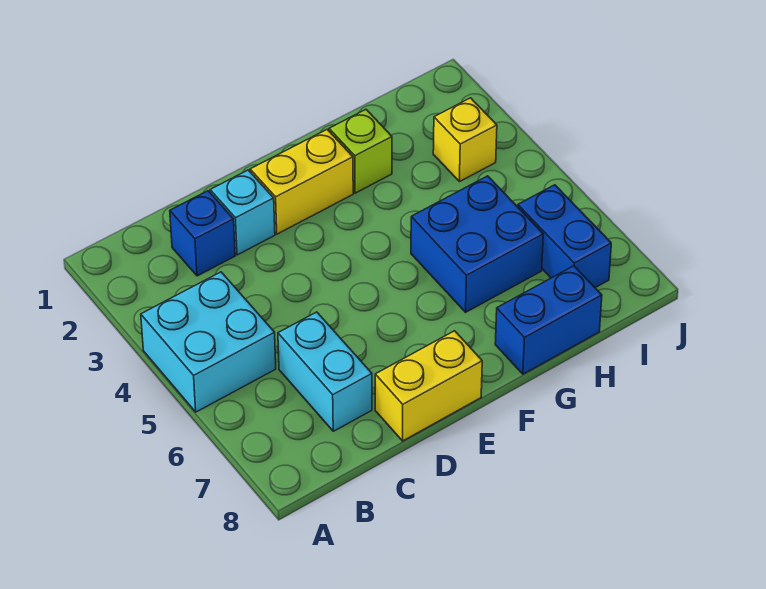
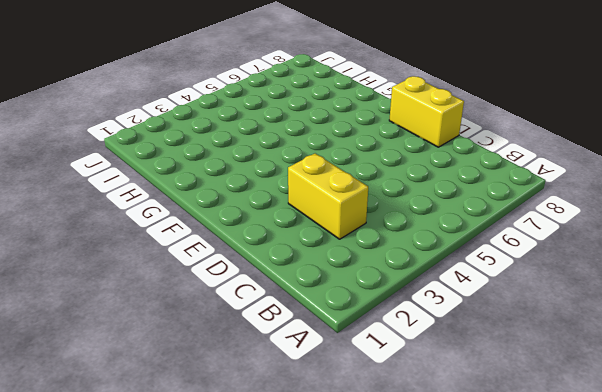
yellow 1x2 brick [288,153,368,239] -> yellow 1x2 brick moved to [250,130,353,234]
none -> cyan 2x2 brick [141,272,276,412]
none -> blue 1x1 brick [170,191,235,276]

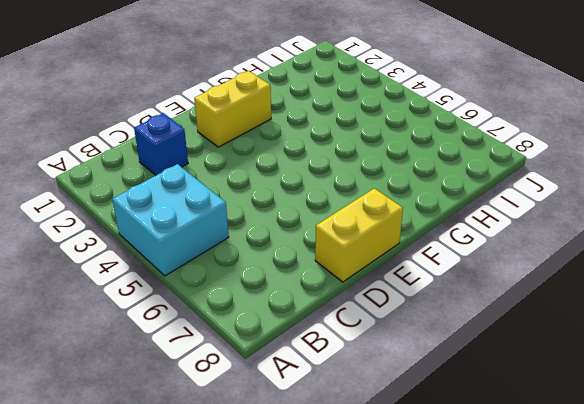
none -> cyan 1x2 brick [278,312,372,431]
none -> cyan 1x1 brick [210,170,275,255]

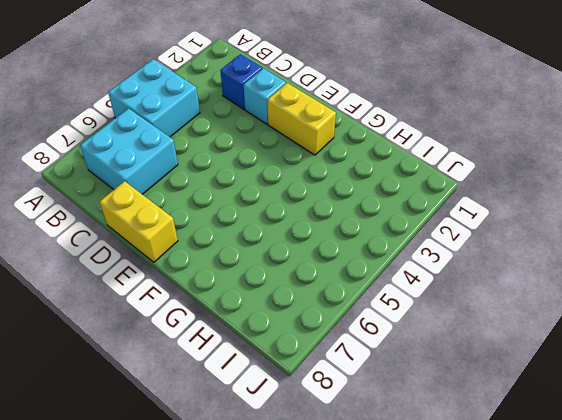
cyan 2x2 brick [80,108,178,194] -> cyan 1x2 brick [278,312,372,431]
none -> lime 1x1 brick [329,110,392,193]
none -> blue 2x2 brick [411,176,543,312]

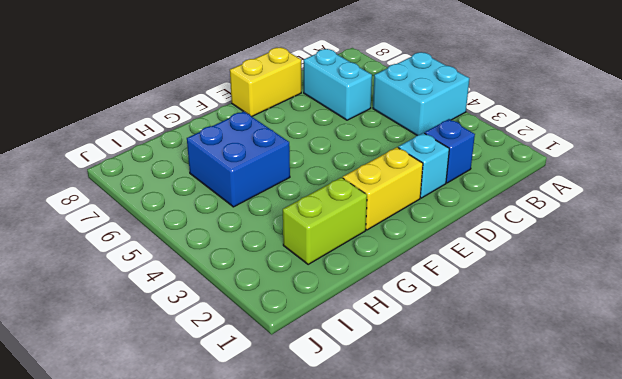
lime 1x2 brick [283,177,367,265] -> lime 1x1 brick [329,110,392,193]
none -> blue 1x2 brick [495,266,602,374]
none -> yellow 1x1 brick [433,98,497,182]

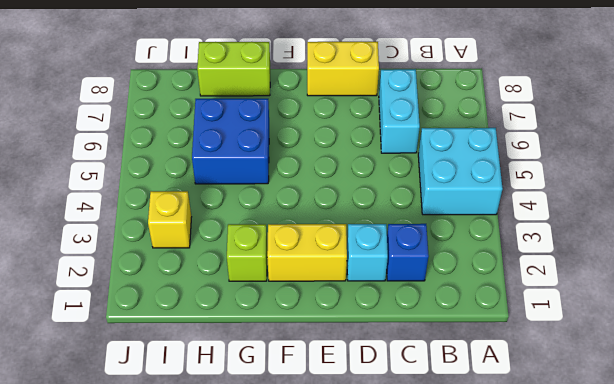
lime 1x2 brick [197,42,270,96] -> blue 1x2 brick [495,266,602,374]
none -> blue 1x2 brick [518,185,611,288]

